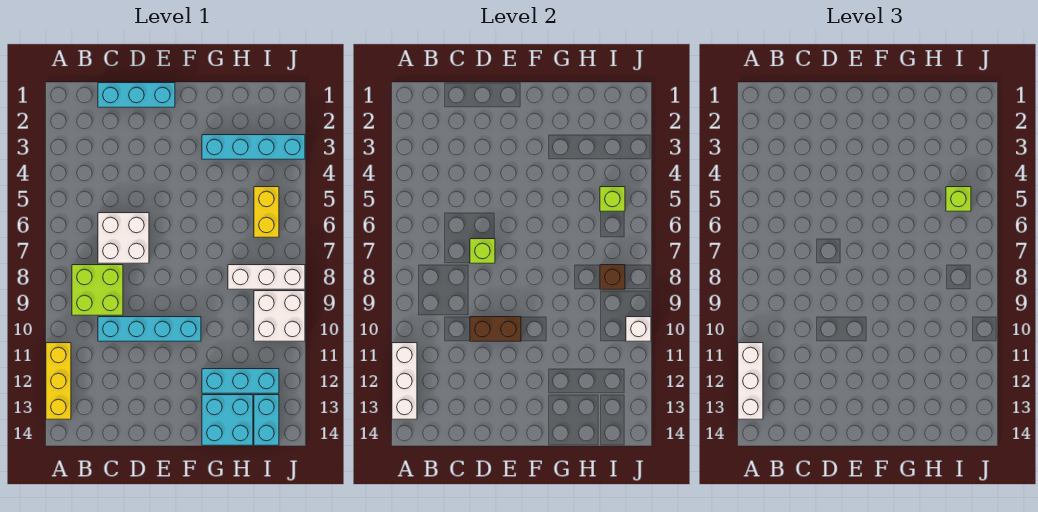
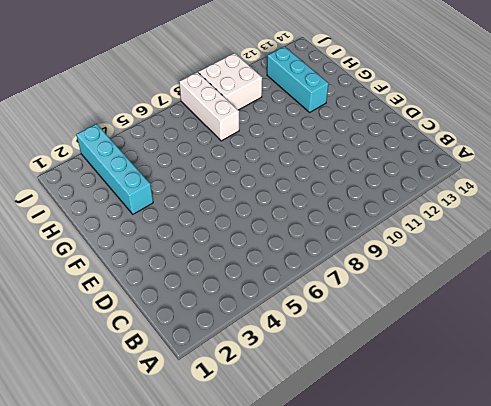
none -> yellow 1x3 brick [46,343,71,419]
none -> lime 2x2 brick [72,265,123,315]
none -> cyan 1x3 brick [98,83,175,107]

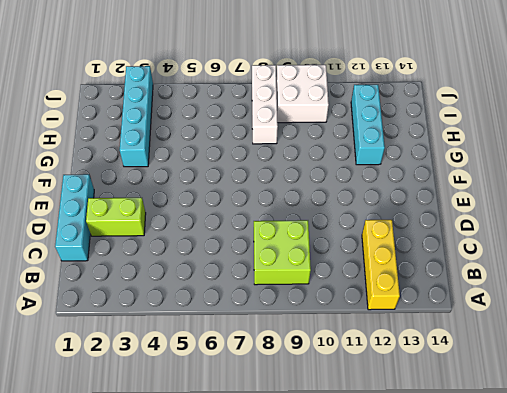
yellow 1x3 brick [362,220,400,310] -> yellow 1x3 brick turned to [46,343,71,419]
lime 1x2 brick [86,198,146,236] -> none
none -> white 2x2 brick [98,213,149,263]
none -> cyan 1x4 brick [98,317,201,341]
none -> cyan 2x2 brick [202,395,253,445]

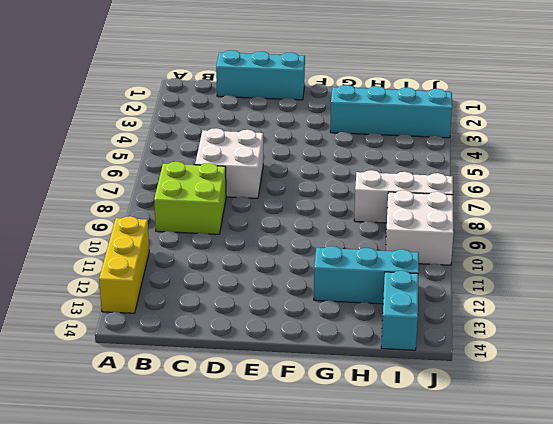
none -> cyan 1x4 brick [98,317,201,341]
none -> cyan 2x2 brick [202,395,253,445]
none -> yellow 1x2 brick [254,187,279,237]

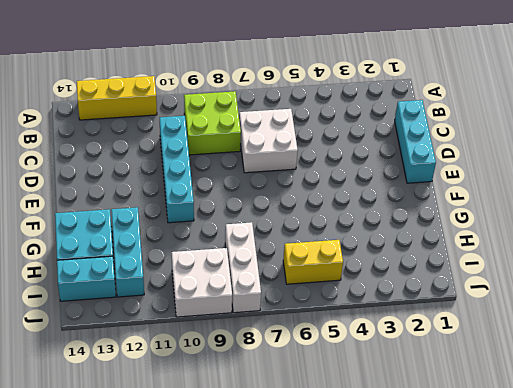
none -> cyan 1x4 brick [202,135,305,159]
none -> white 1x3 brick [392,343,417,419]
none -> lime 1x1 brick [470,239,495,263]

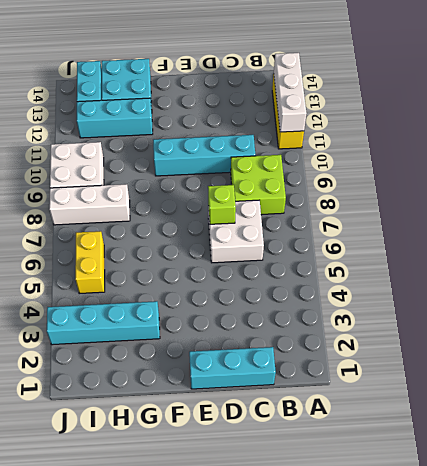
none -> brown 1x2 brick [470,317,521,341]
none -> lime 1x1 brick [600,187,625,211]
none -> brown 1x1 brick [600,265,625,289]

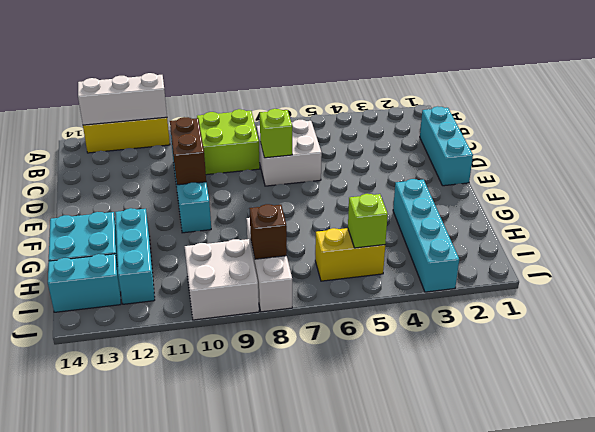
none -> white 1x1 brick [626,317,651,341]
none -> white 1x3 brick [738,343,763,419]
none -> lime 1x1 brick [946,187,971,211]

